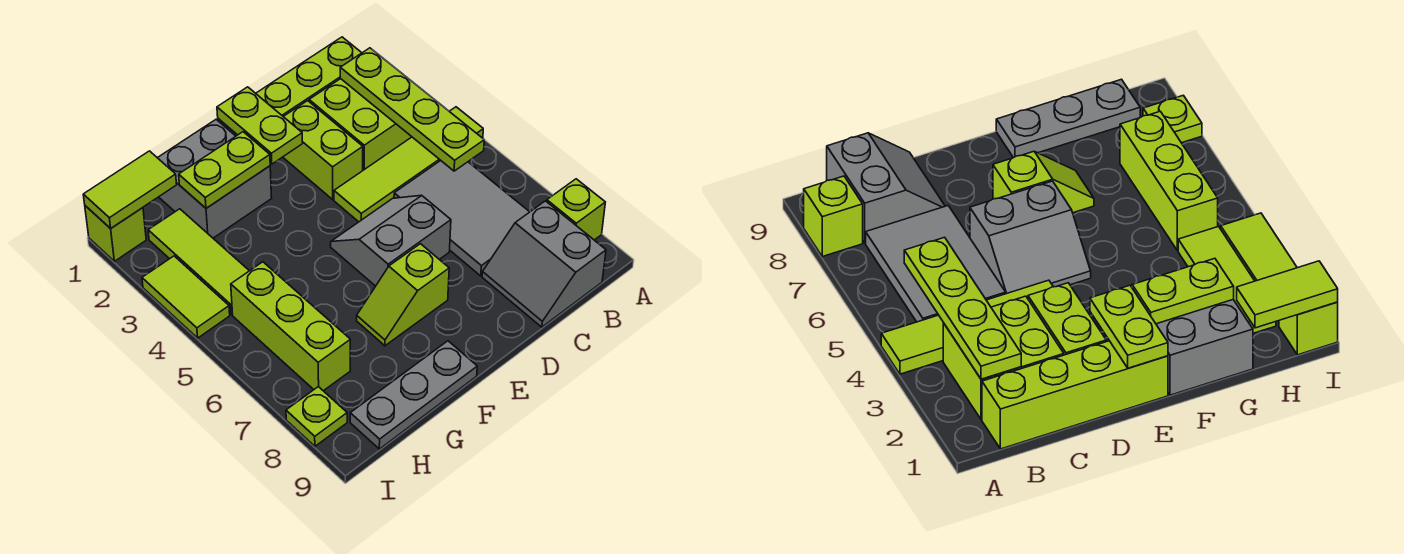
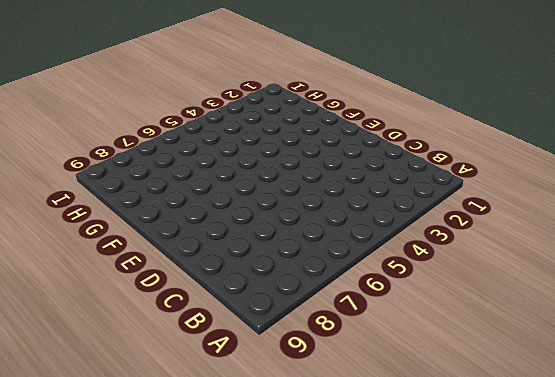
none -> lime 1x4 tile [334,107,483,222]
none -> lime 1x1 brick [547,179,605,240]
none -> lime 1x4 brick [218,37,362,136]

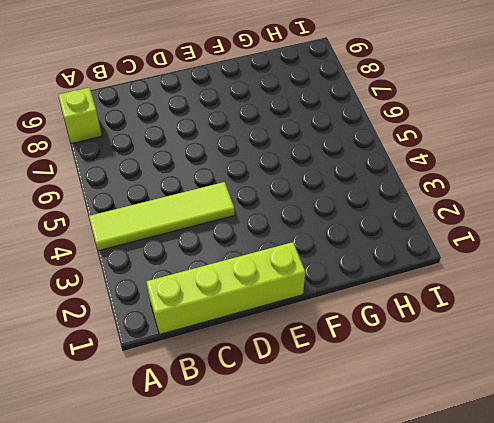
none -> lime 2x2 brick [309,79,412,170]
none -> grey 2x3 tile [394,160,529,276]
none -> grey 2x2 slope [482,201,606,327]

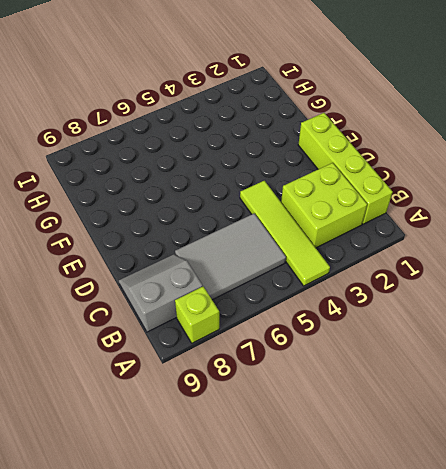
none -> lime 1x2 brick [283,101,363,200]
none -> grey 2x2 slope [331,195,451,286]
none -> lime 1x2 slope [357,244,449,346]

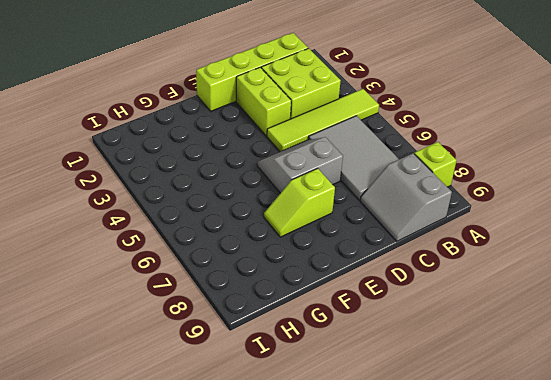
none -> grey 2x2 brick [158,120,272,238]
none -> grey 1x3 plate [350,341,477,449]
none -> lime 1x3 tile [148,209,249,314]

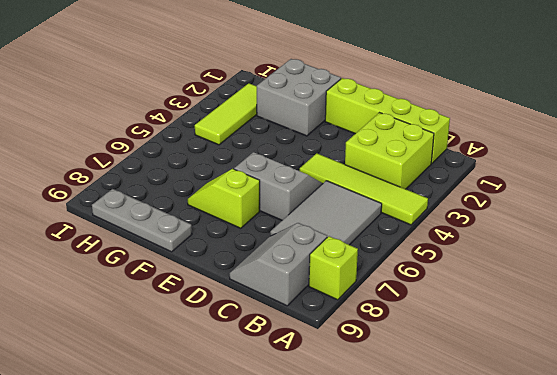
none -> lime 1x2 brick [283,101,363,200]
none -> lime 1x3 brick [231,262,350,391]
none -> lime 1x1 brick [85,206,146,261]

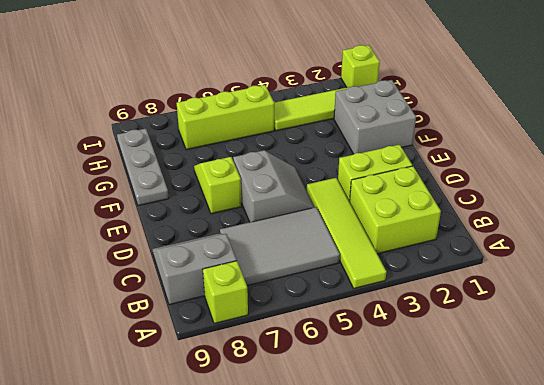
none -> lime 1x4 brick [218,37,362,136]
none -> lime 1x2 tile [142,256,230,338]
none -> lime 1x1 plate [286,387,347,446]

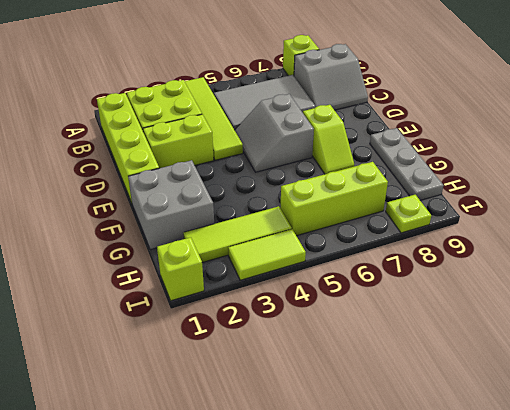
none -> lime 1x4 plate [340,48,484,171]
none -> lime 1x2 plate [217,87,303,164]
none -> lime 1x2 plate [179,132,270,208]

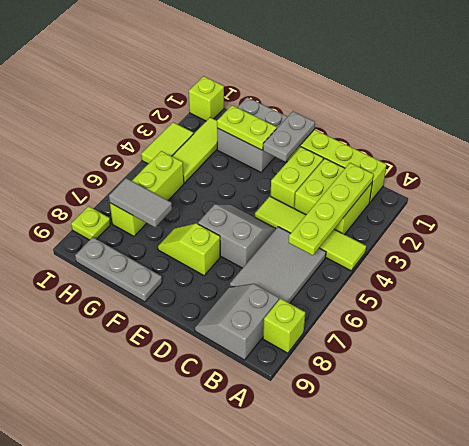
grey 1x2 plate [263,111,315,162] -> lime 1x2 plate [217,87,303,164]
grey 1x2 tile [109,178,172,227] -> none
none -> lime 1x2 tile [83,151,177,229]

